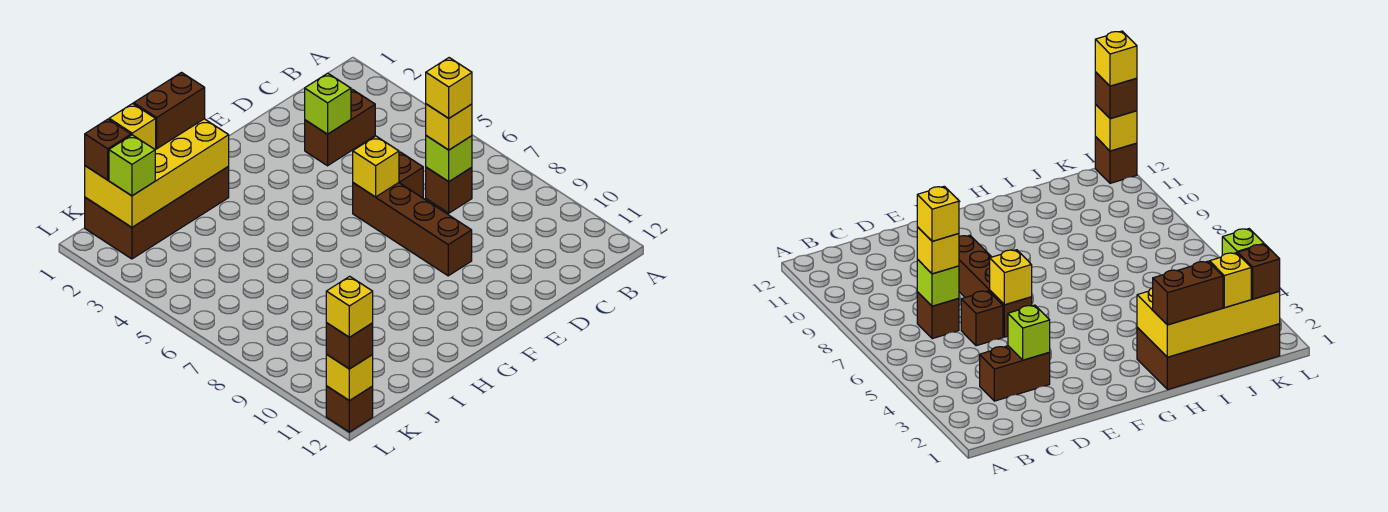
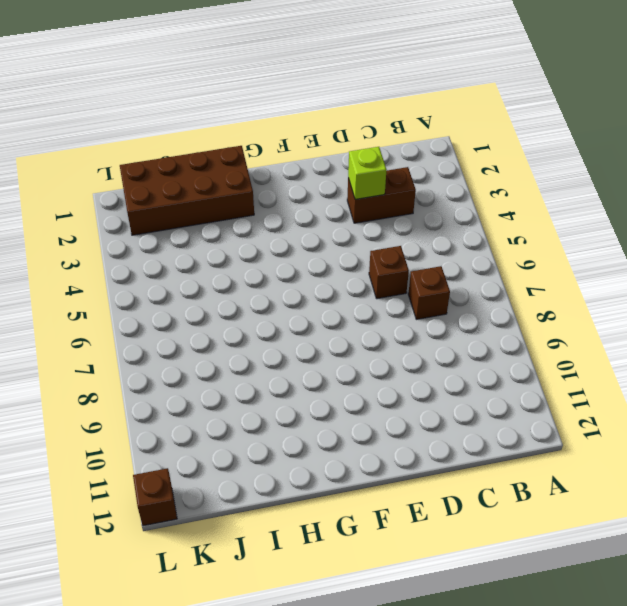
none -> brown 1x4 brick [353,183,472,276]
none -> lime 1x1 brick [426,136,472,182]
none -> yellow 1x1 brick [353,136,399,197]

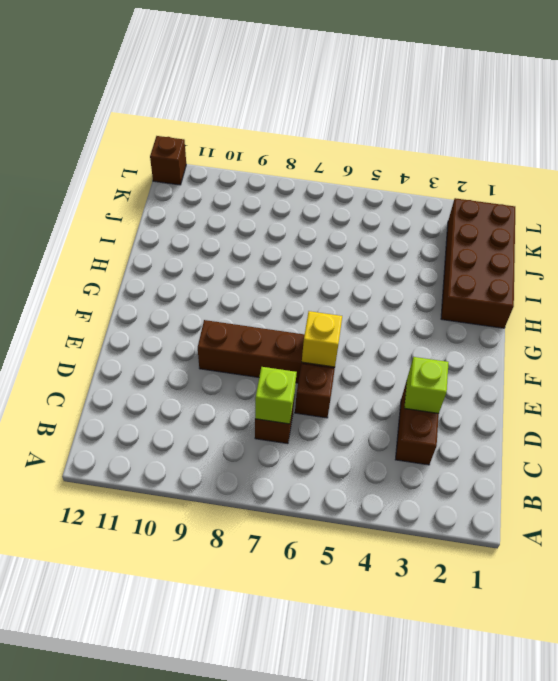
none -> yellow 2x4 brick [85,119,229,227]
none -> yellow 1x1 brick [326,355,373,401]
none -> yellow 1x1 brick [426,104,472,150]

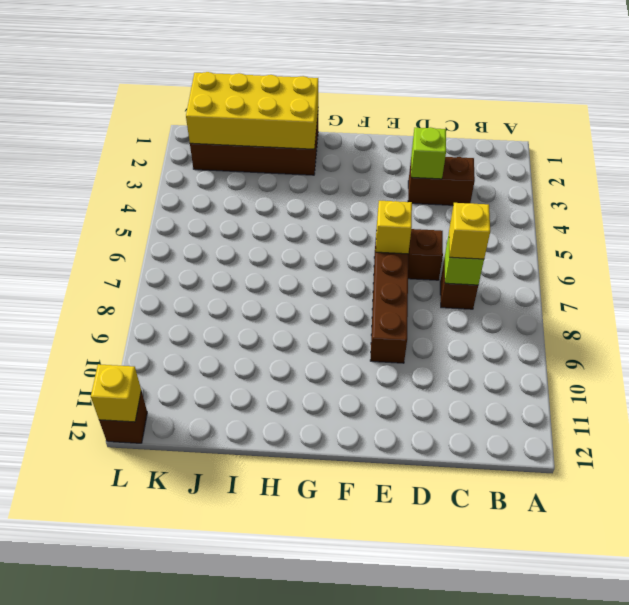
none -> brown 1x2 brick [134,73,205,149]
none -> yellow 1x1 brick [109,104,156,150]
none -> brown 1x1 brick [85,119,131,180]

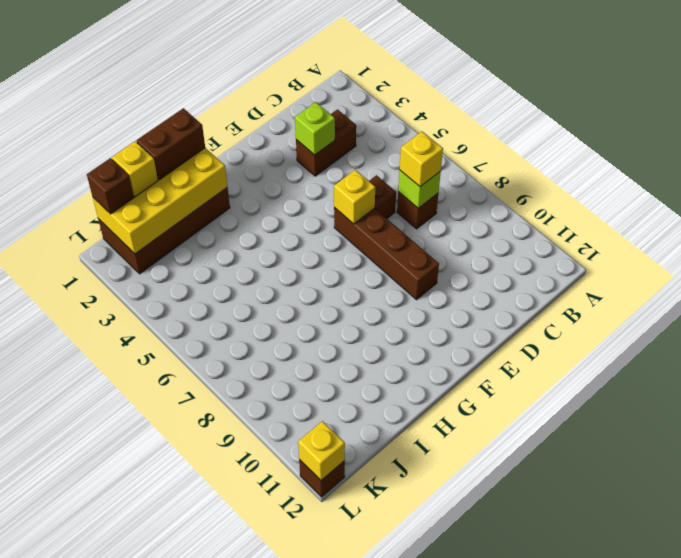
none -> lime 1x1 brick [109,135,155,196]
none -> brown 1x1 brick [326,323,373,369]
none -> yellow 1x1 brick [426,58,472,118]

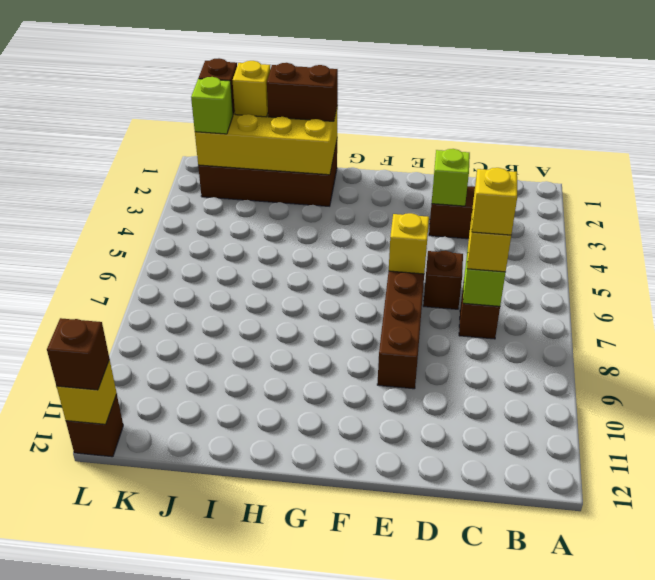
none -> yellow 1x1 brick [326,276,373,337]

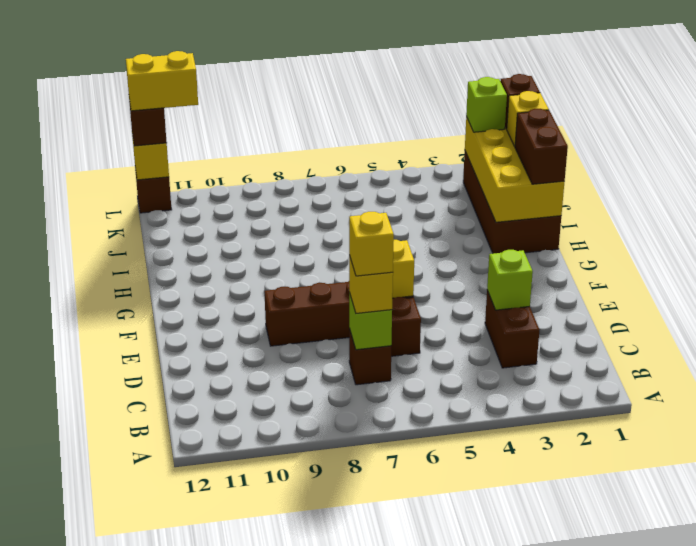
yellow 1x2 brick [126,51,198,111] -> yellow 1x1 brick [326,276,373,337]

